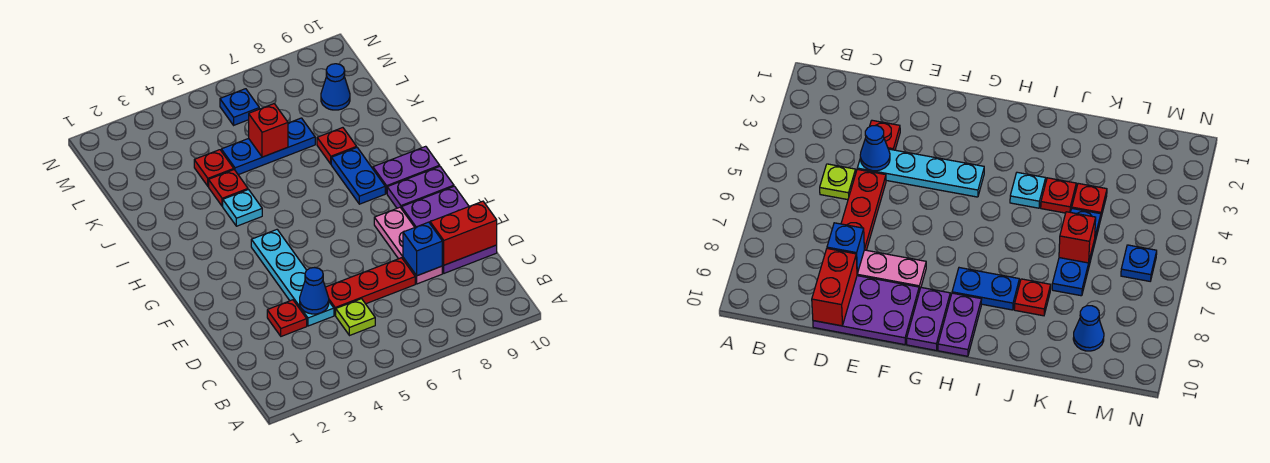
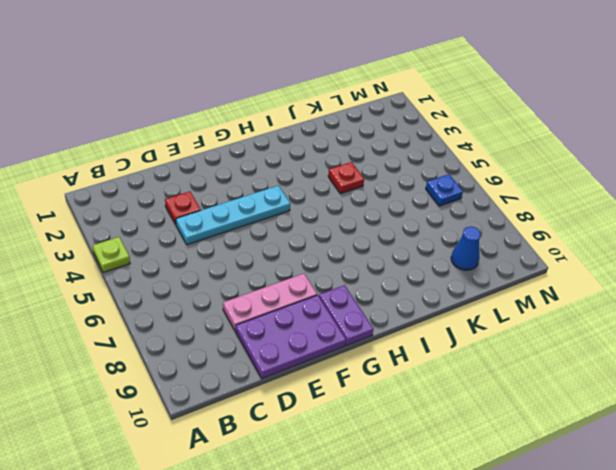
lime 1x1 plate [93,237,130,273] -> lime 1x1 plate moved to [336,299,375,336]
none -> red 1x3 plate [325,258,415,316]
none -> blue 1x2 plate [331,148,385,204]
none -> purple 1x2 plate [373,146,440,193]

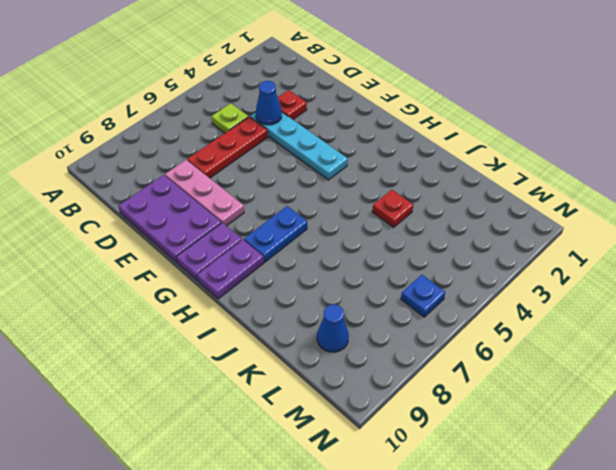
blue 1x2 plate [244,206,307,262] -> blue 1x2 plate turned to [331,148,385,204]
none -> cyan 1x1 plate [223,190,262,226]
none -> red 1x1 plate [317,128,357,164]
none -> red 1x1 plate [194,150,234,186]

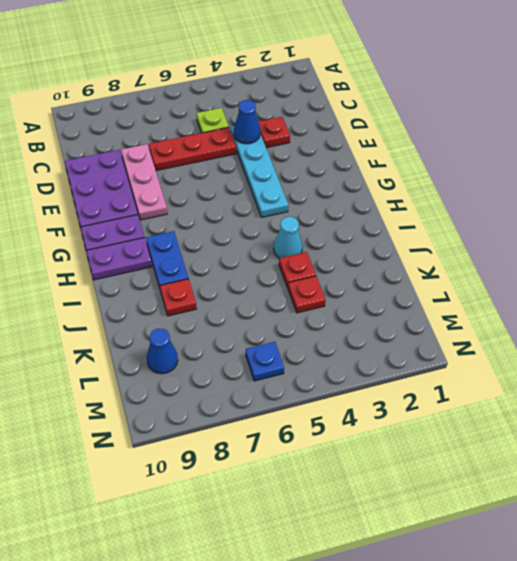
cyan 1x1 cone [274,217,302,258] -> cyan 1x1 plate [223,190,262,226]
none -> blue 1x3 plate [221,118,315,175]
none -> blue 1x1 brick [403,222,442,276]
none -> red 1x2 brick [430,201,497,265]

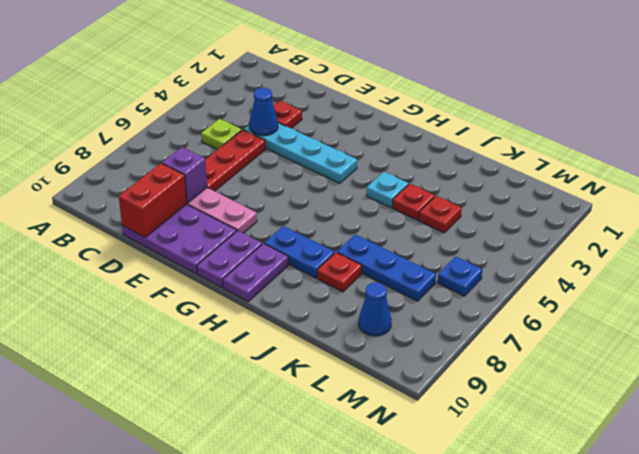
purple 1x1 brick [162,147,207,203] -> blue 1x1 brick [403,222,442,276]
blue 1x3 plate [337,234,436,301] -> blue 1x3 plate turned to [221,118,315,175]
none -> red 1x1 brick [249,104,288,157]

